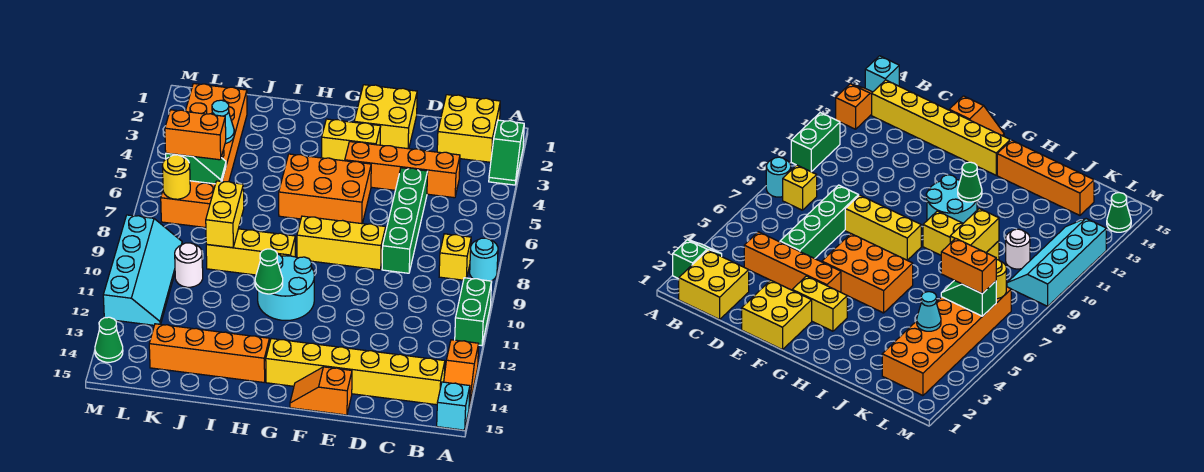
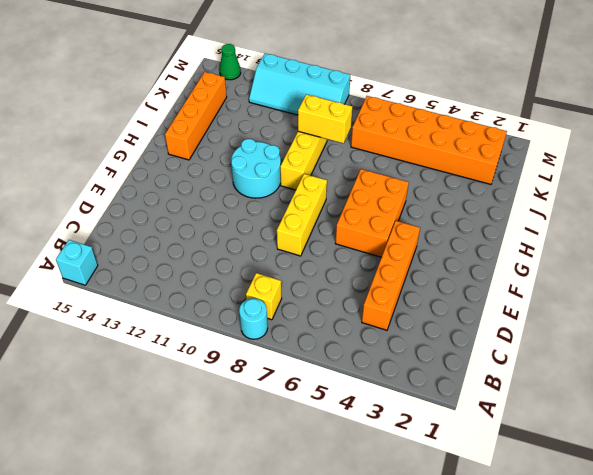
none -> green 1x2 slope [489,120,524,185]
none -> green 1x2 brick [455,278,492,346]
none -> orange 1x2 slope [444,340,479,407]

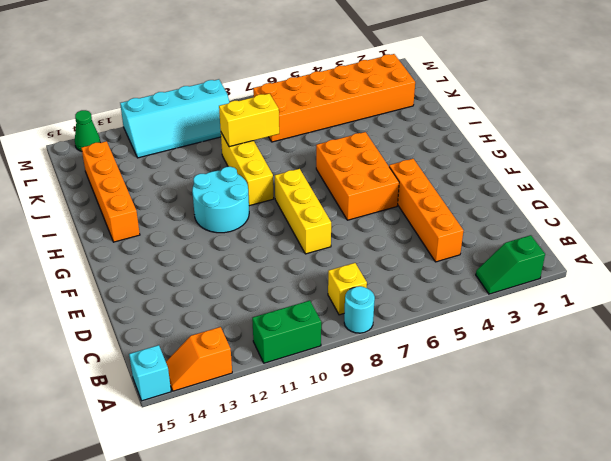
none -> yellow 2x2 brick [437,95,500,162]
none -> yellow 1x6 brick [266,339,445,405]
none -> green 1x4 brick [382,168,428,273]

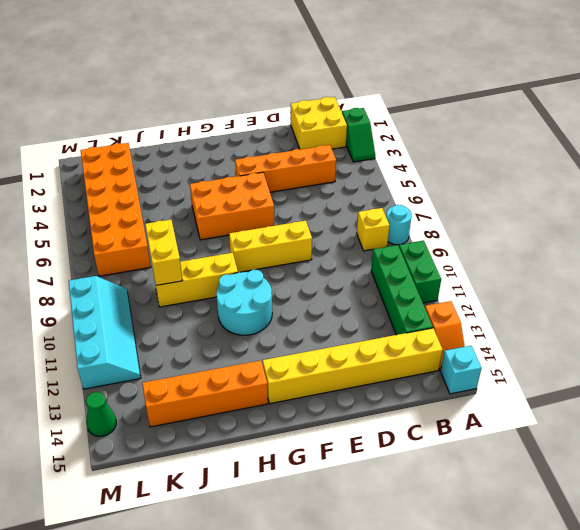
green 1x4 brick [371,245,433,335] -> green 1x4 brick moved to [382,168,428,273]
none -> yellow 2x2 brick [354,85,417,149]
none -> orange 1x2 slope [290,367,352,415]
none -> yellow 1x2 brick [322,119,381,161]

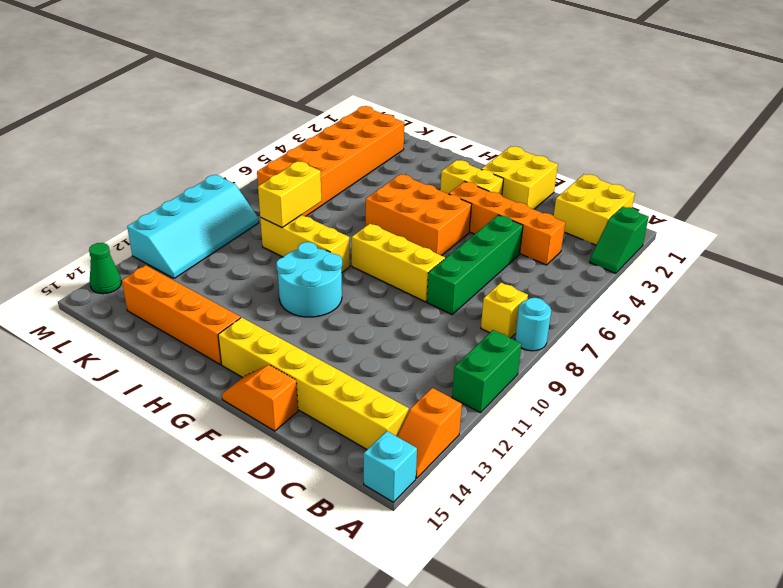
none -> white 1x1 round brick [175,243,203,287]
none -> green 1x1 cone [255,249,283,294]
none -> cyan 1x1 cone [212,100,234,144]

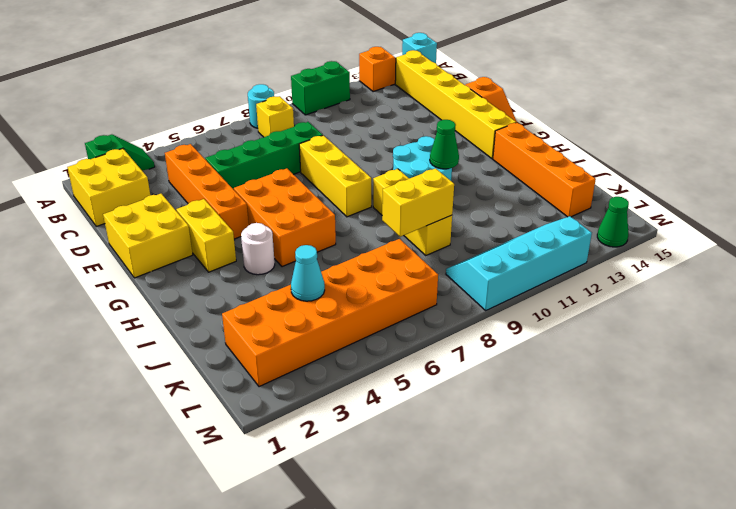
white 1x1 round brick [241,223,275,275] -> white 1x1 round brick moved to [175,243,203,287]
none -> green 1x2 slope [166,153,226,184]
none -> yellow 1x1 round brick [162,155,190,199]
none -> orange 1x2 brick [165,110,226,160]

